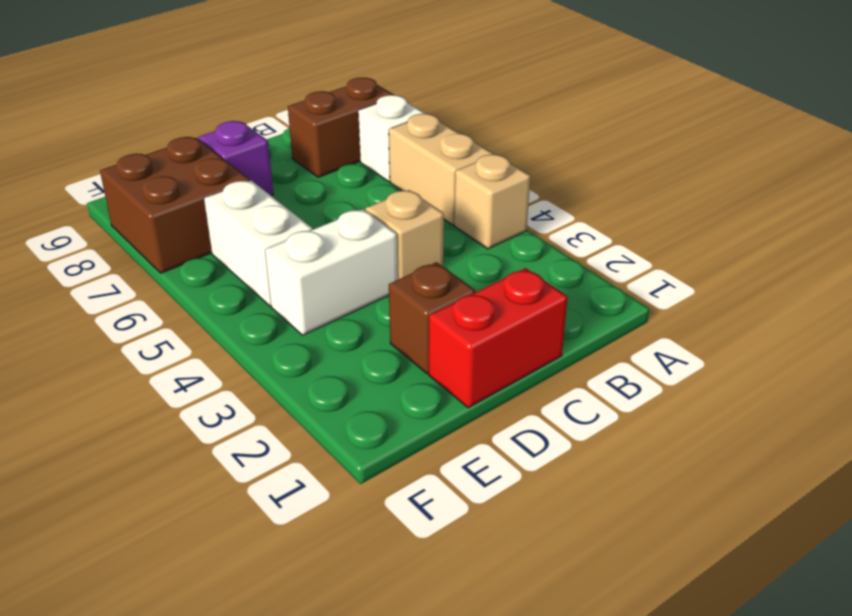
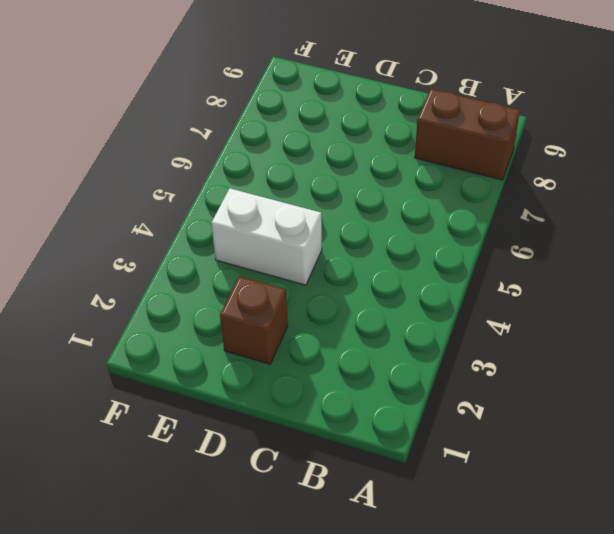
none -> tan 1x1 brick [454,155,530,249]
none -> tan 1x2 brick [389,114,493,225]

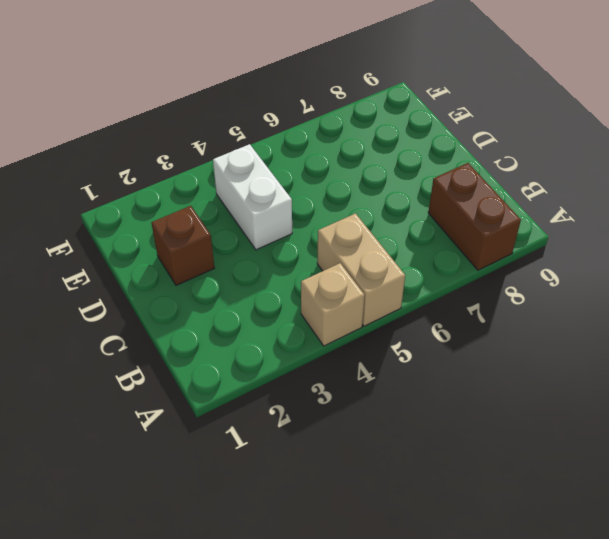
tan 1x2 brick [317,214,405,326] -> tan 1x2 brick turned to [389,114,493,225]
none -> white 1x1 brick [358,95,426,182]
none -> red 1x2 brick [429,268,568,408]

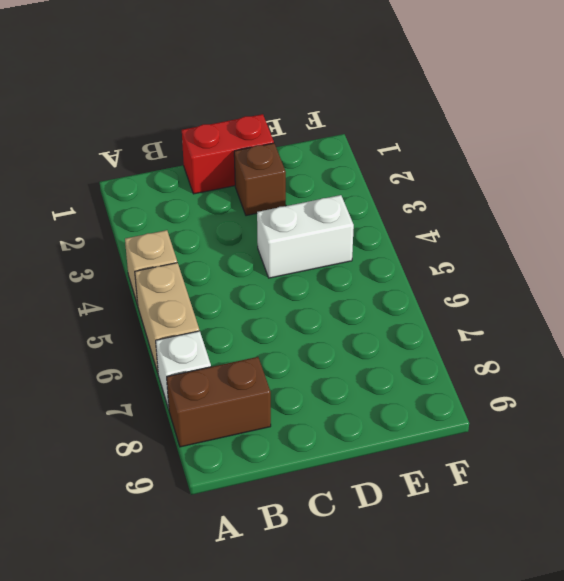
none -> tan 1x1 brick [365,190,444,280]
none -> purple 1x1 brick [198,121,273,195]

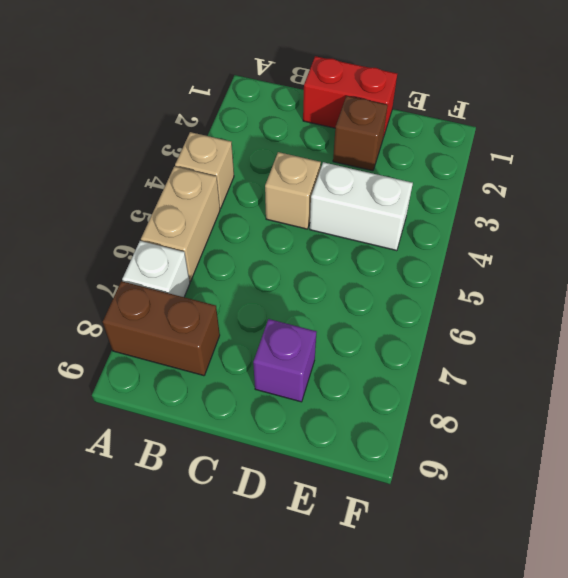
none -> white 1x2 brick [204,181,313,306]
none -> brown 2x2 brick [100,137,250,273]

